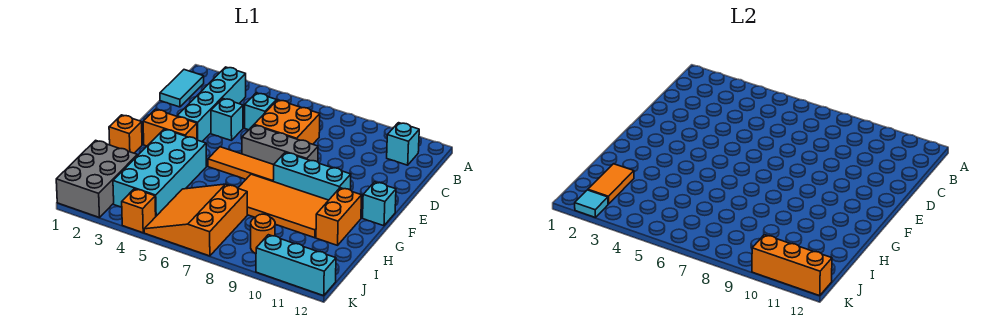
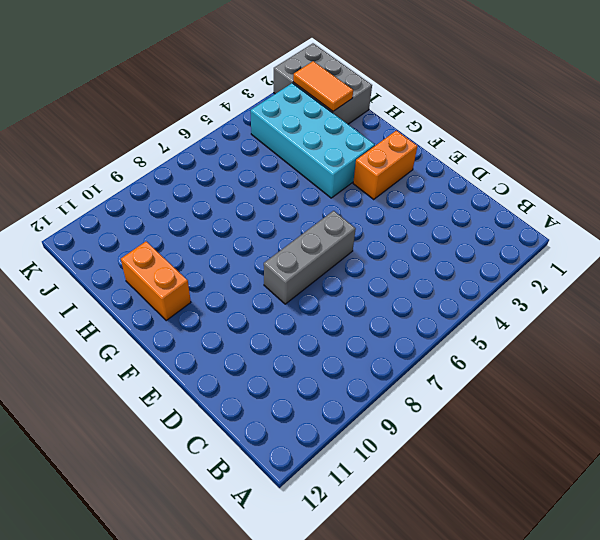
none -> cyan 1x2 tile [160,70,204,107]
none -> cyan 1x4 brick [177,67,246,142]
none -> cyan 1x1 brick [387,123,419,165]

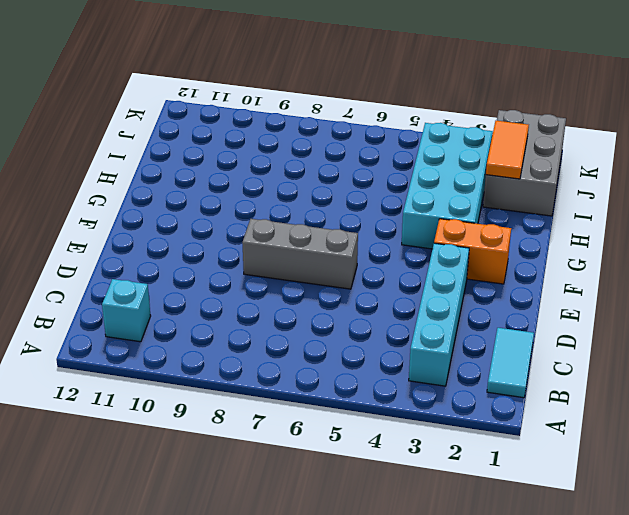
none -> cyan 1x1 brick [245,93,276,130]
none -> orange 2x2 brick [254,100,320,144]
none -> cyan 1x1 brick [211,98,243,141]

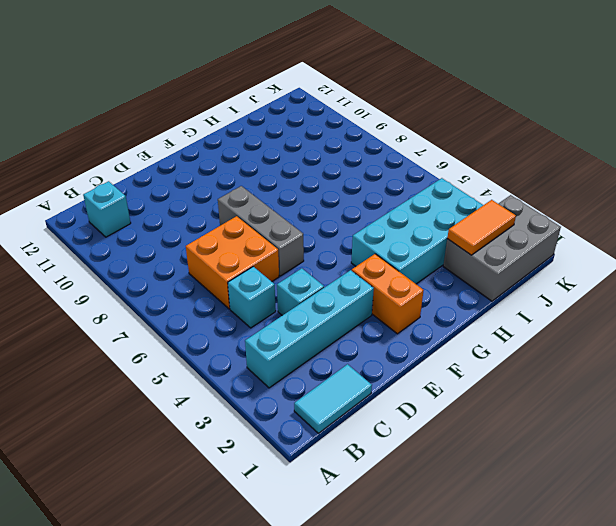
none -> orange 1x3 tile [208,147,274,181]
none -> cyan 1x3 brick [273,152,351,200]
none -> cyan 1x1 brick [363,182,396,226]

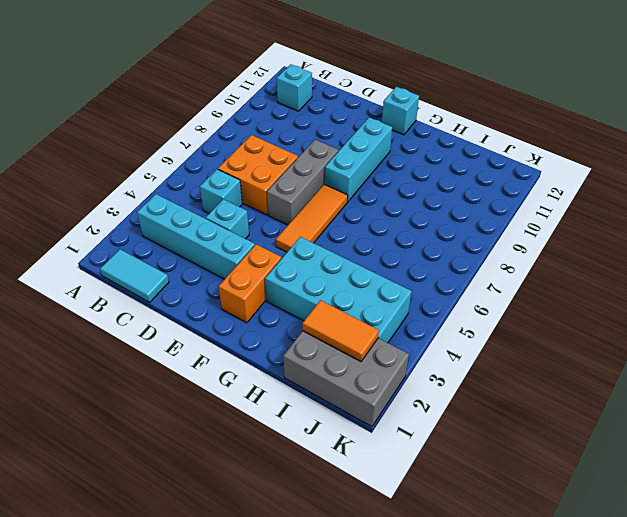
none -> orange 1x1 brick [109,115,142,153]
none -> orange 2x4 tile [238,174,329,238]
none -> orange 1x2 brick [316,188,362,245]

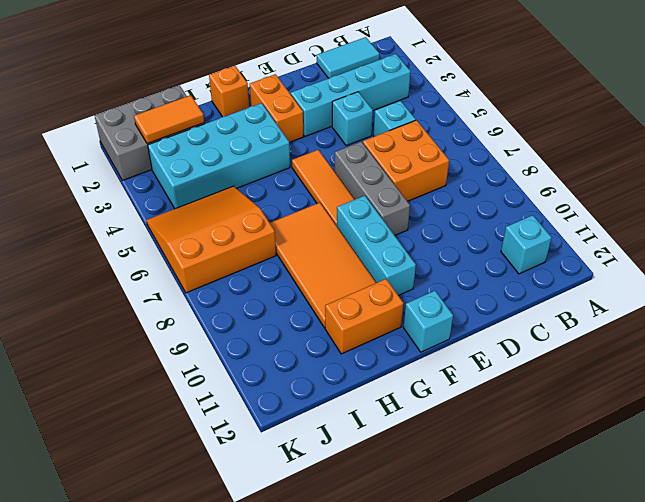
none -> orange 1x1 round brick [251,214,275,253]
none -> orange 1x1 brick [122,189,156,233]
none -> cyan 1x3 brick [256,235,336,296]

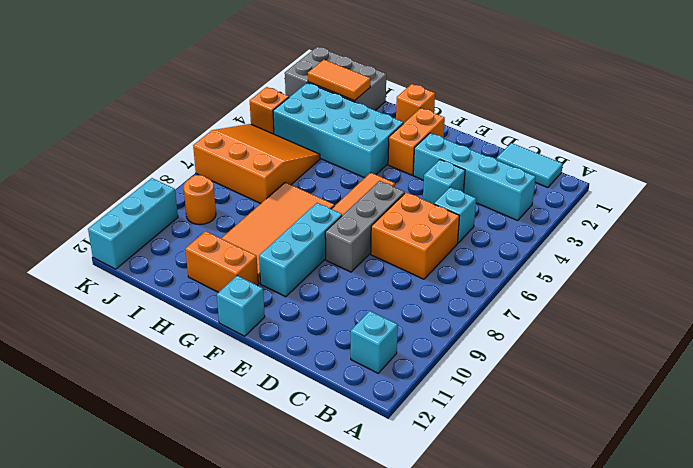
none -> cyan 1x1 tile [575,190,608,218]
none -> orange 1x3 brick [752,235,832,296]

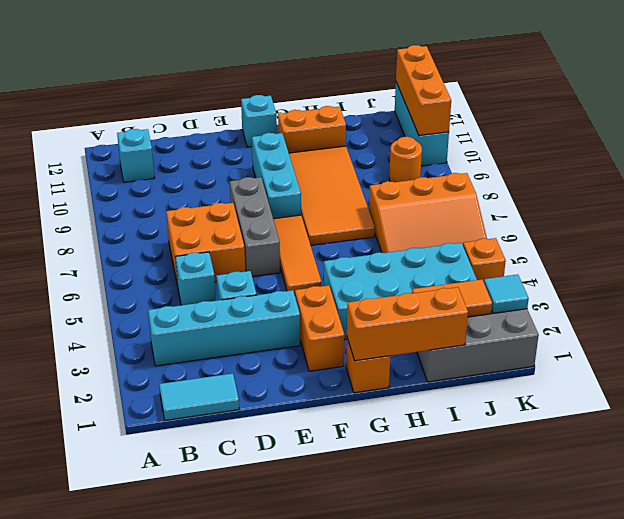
orange 1x3 brick [347,287,468,361] -> none

